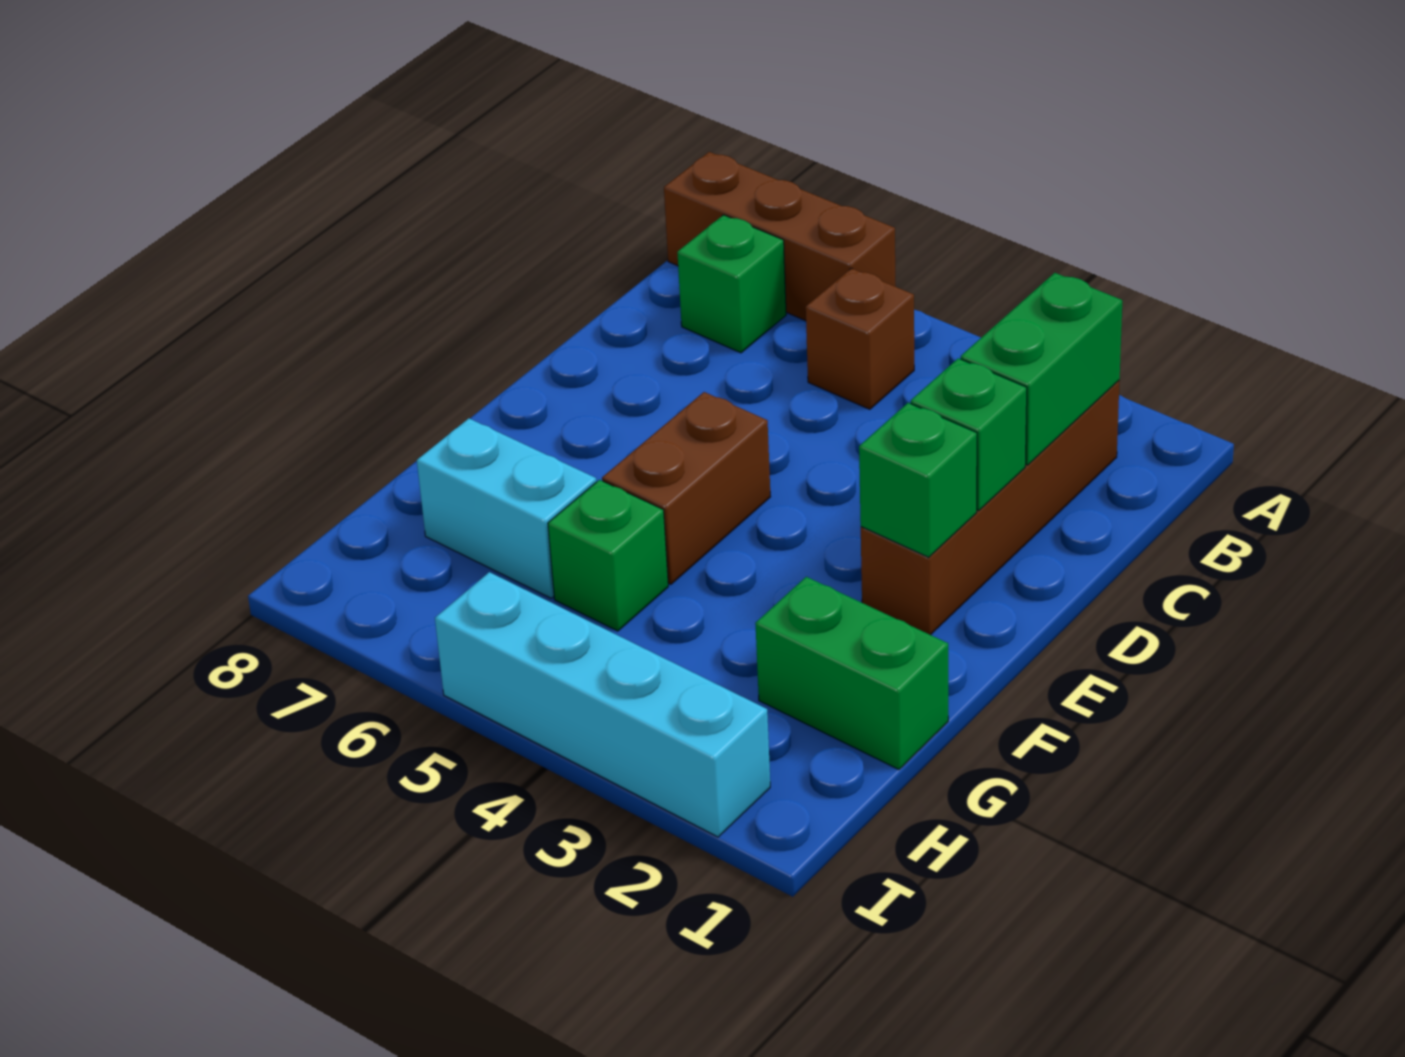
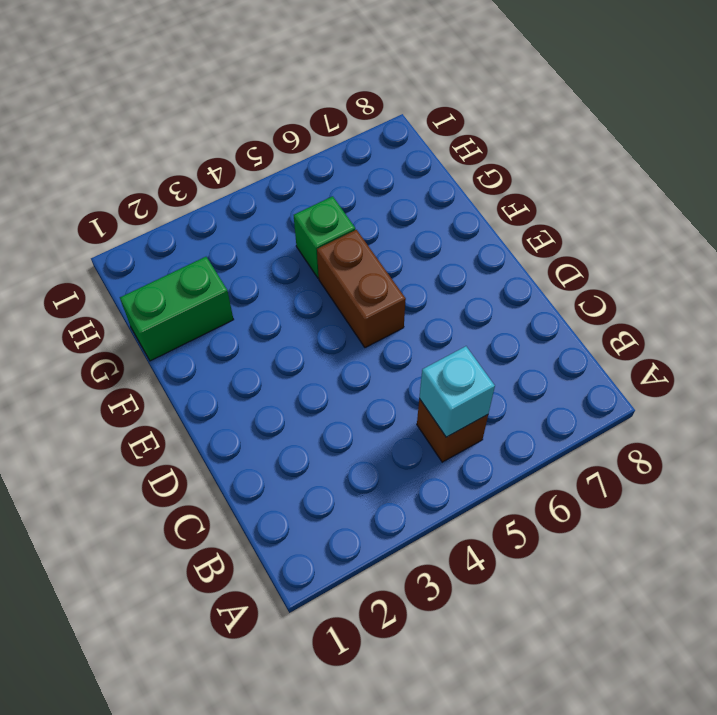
cyan 1x1 brick [419,346,495,437] -> none
none -> brown 1x3 brick [664,152,896,321]
none -> brown 1x4 brick [861,381,1119,635]
none -> green 1x1 brick [677,215,786,353]

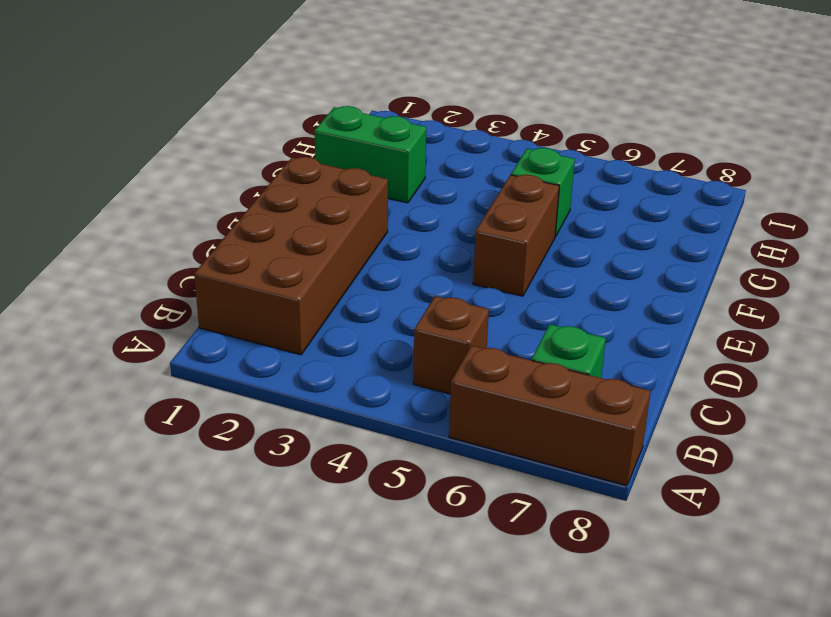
brown 2x4 brick [194,157,388,355] -> brown 1x4 brick [861,381,1119,635]
none -> cyan 1x2 brick [417,419,597,598]
none -> cyan 1x4 brick [435,572,770,837]
none -> green 1x2 brick [961,273,1122,465]

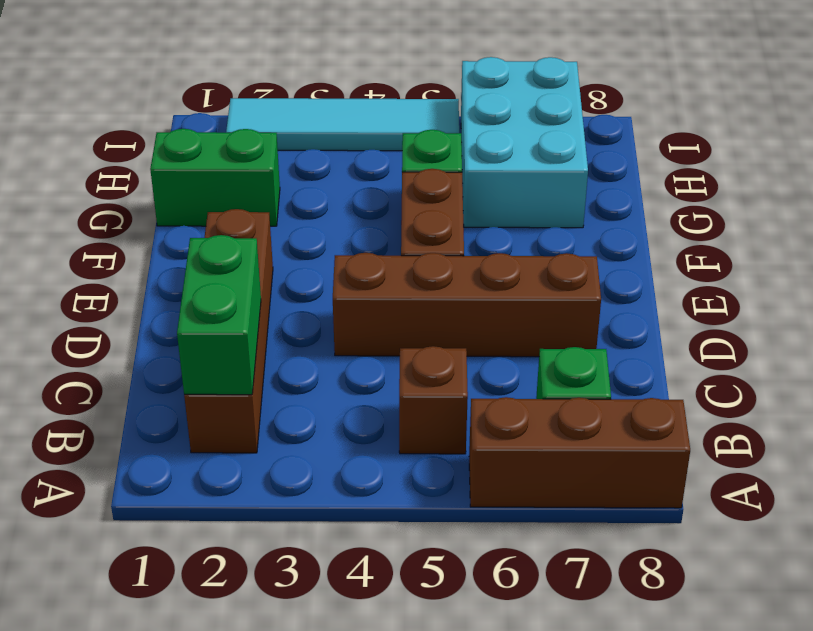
brown 1x4 brick [333,253,601,357] -> none
cyan 2x3 brick [461,57,588,228] -> cyan 1x2 brick [417,419,597,598]
cyan 1x4 tile [226,98,459,151] -> cyan 1x4 brick [435,572,770,837]
none -> green 1x1 brick [911,358,1027,511]
none -> green 1x1 brick [859,403,977,557]

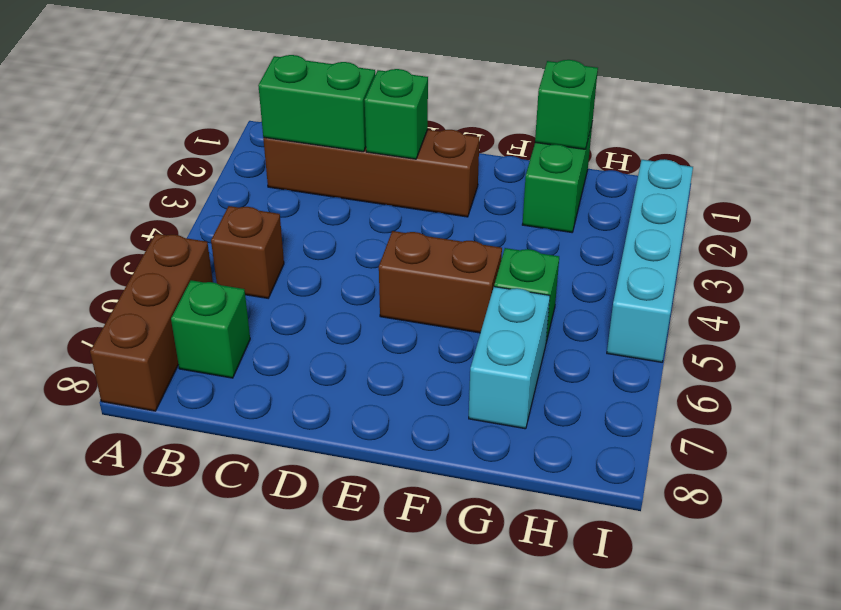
green 1x1 brick [535,60,598,149] -> green 1x1 brick moved to [859,403,977,557]

